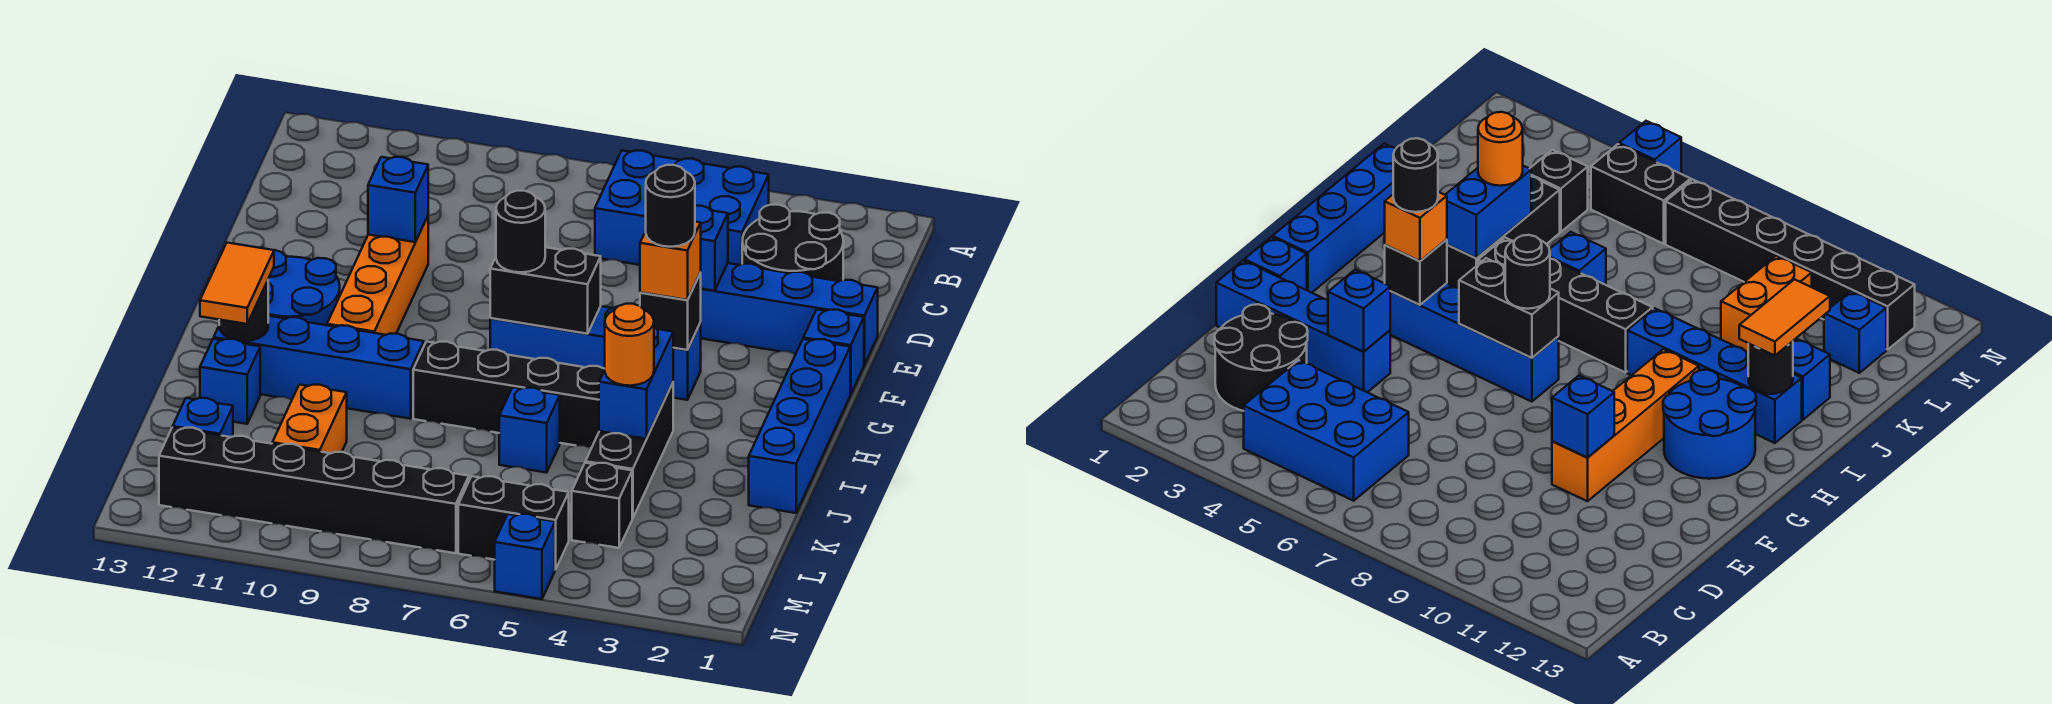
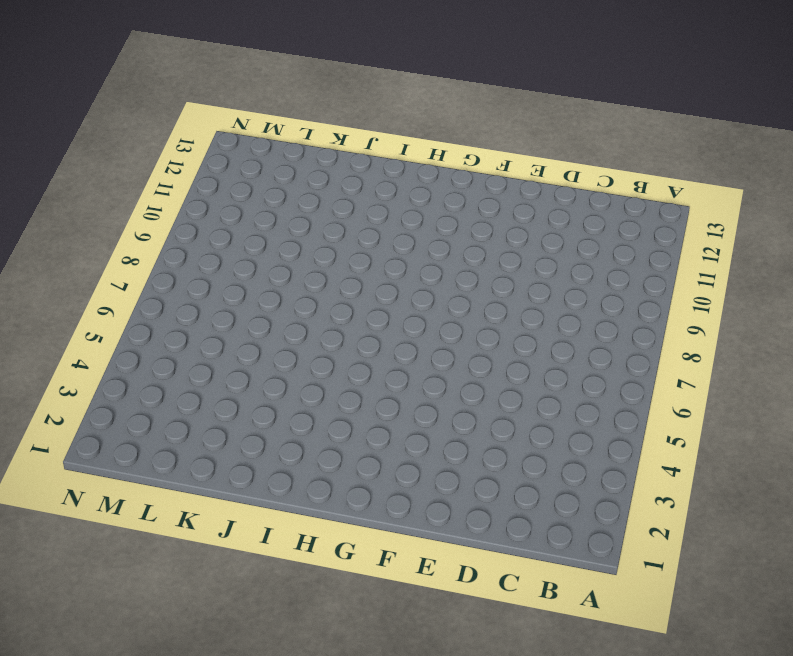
none -> blue 2x3 brick [595,151,769,265]
none -> black 2x2 round brick [742,205,843,281]
none -> blue 1x4 brick [700,263,878,365]
none -> orange 1x4 brick [327,216,428,335]

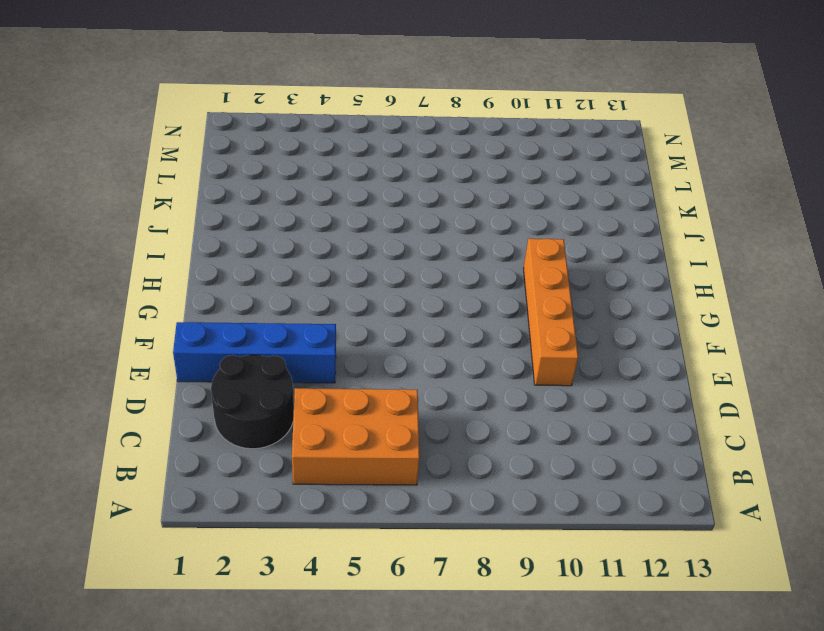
orange 2x3 brick [292,388,419,485] -> blue 2x3 brick [595,151,769,265]
none -> blue 1x1 brick [803,310,864,395]
none -> blue 1x4 brick [749,339,850,513]
none -> blue 1x4 brick [490,306,701,400]
none -> blue 2x2 round brick [268,250,340,325]

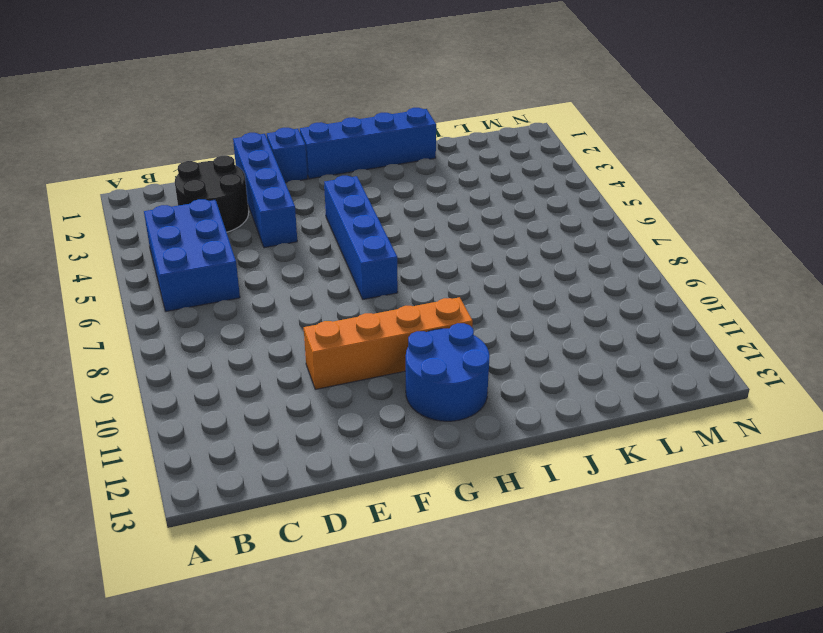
none -> black 1x3 brick [585,383,673,518]
none -> black 1x4 brick [413,342,605,448]
none -> blue 1x4 brick [214,316,424,419]
none -> blue 1x1 brick [499,387,560,473]

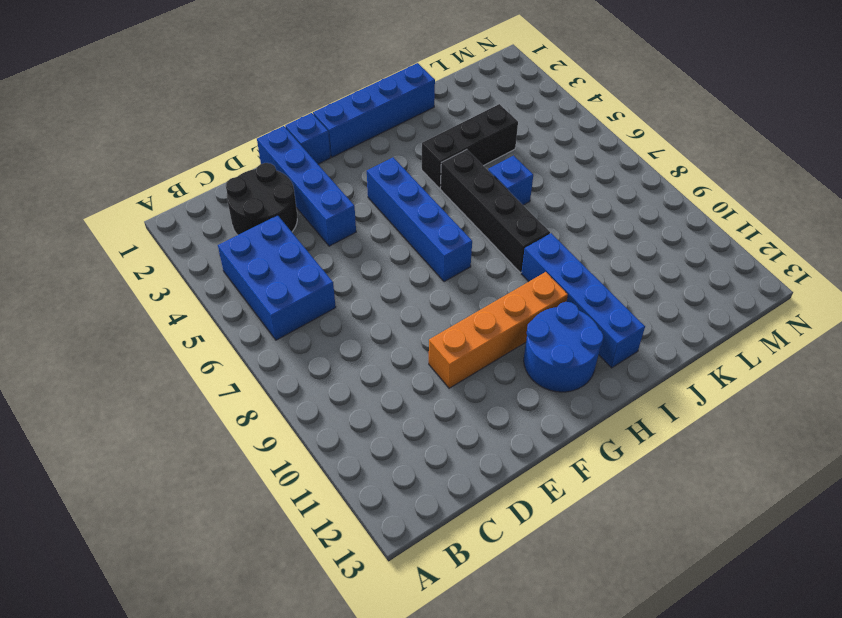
none -> blue 1x1 brick [200,339,260,424]
none -> orange 1x2 brick [272,385,347,453]
none -> black 1x1 brick [572,463,632,548]
none -> blue 1x1 brick [173,398,233,437]

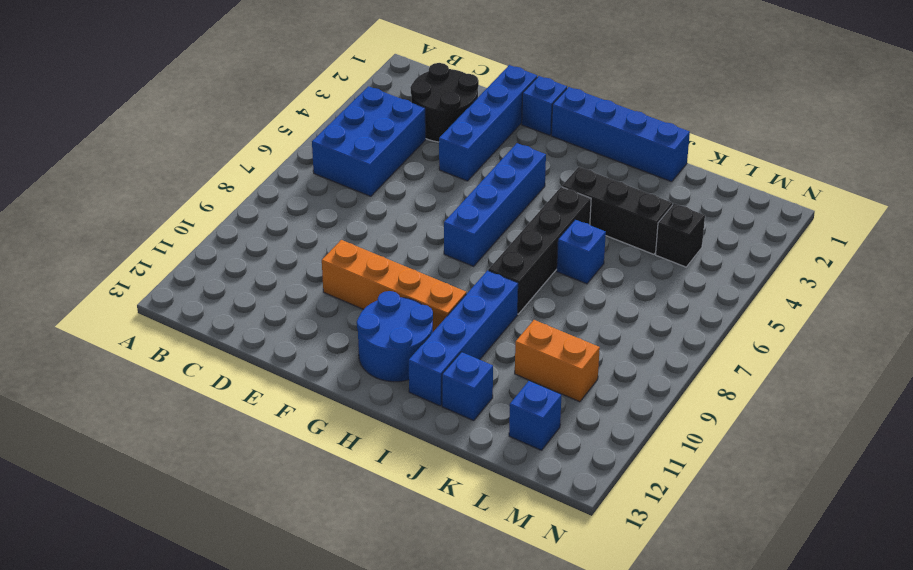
none -> black 1x2 brick [458,476,569,570]
none -> black 1x6 brick [159,428,469,553]
none -> blue 1x1 brick [495,514,555,599]
none -> blue 1x1 brick [695,206,728,291]

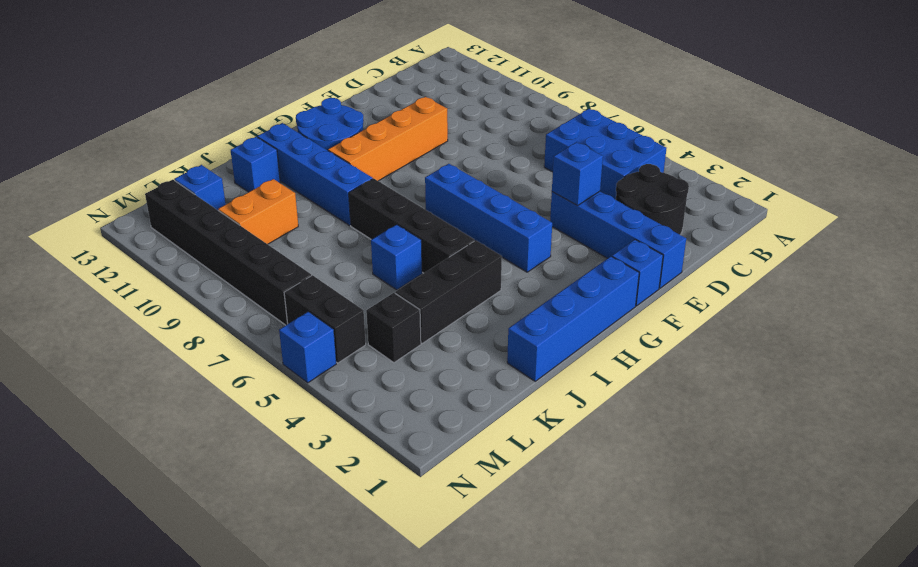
none -> blue 1x1 brick [368,157,428,242]
none -> black 1x1 brick [640,273,701,350]
none -> black 1x2 brick [490,247,601,334]
none -> blue 1x2 brick [599,327,673,439]

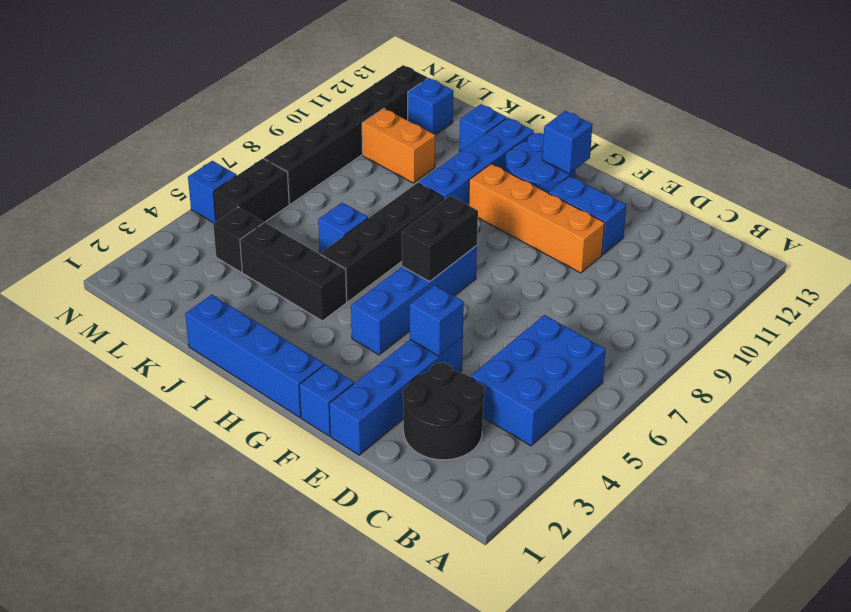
blue 1x2 brick [549,176,626,255] -> blue 1x2 brick moved to [599,327,673,439]
blue 1x1 brick [542,111,593,174] -> blue 1x1 brick moved to [368,157,428,242]
none -> black 1x1 brick [640,273,701,350]
none -> black 1x1 round brick [219,281,268,341]
none -> orange 1x1 brick [640,222,701,300]
none -> black 1x1 round brick [496,191,545,272]

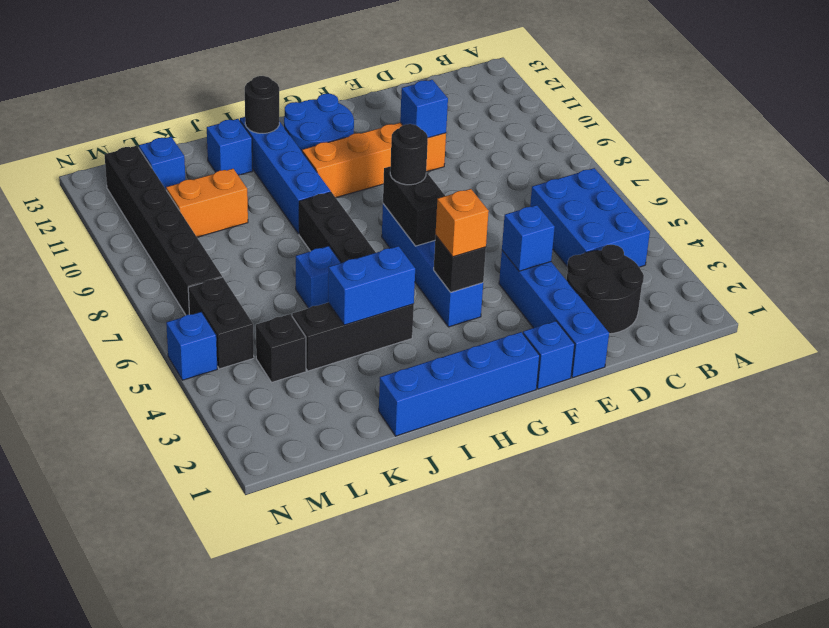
none -> orange 1x2 tile [200,243,274,324]
none -> orange 1x1 round brick [605,304,654,386]
none -> black 1x1 round brick [646,165,695,247]

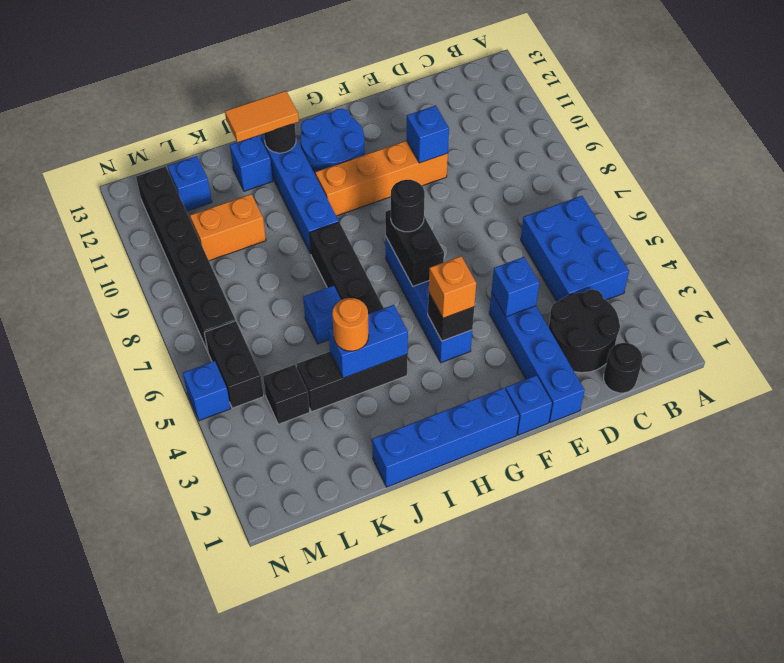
black 1x1 round brick [604,343,642,393] -> black 1x1 round brick moved to [646,165,695,247]

